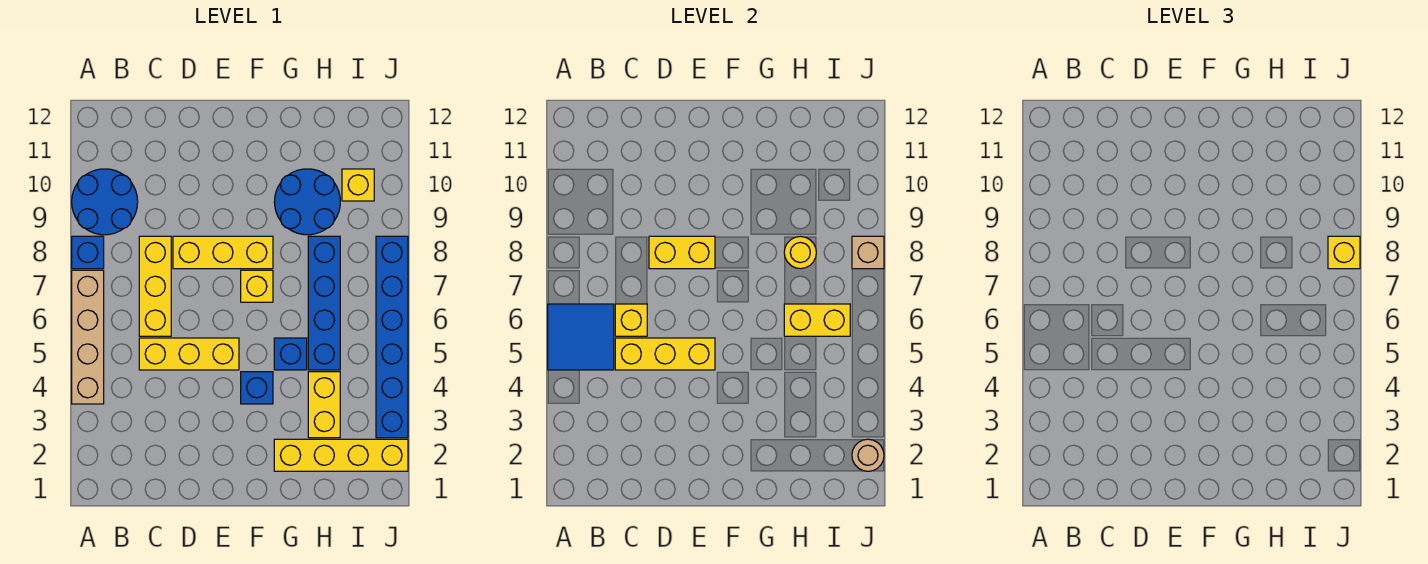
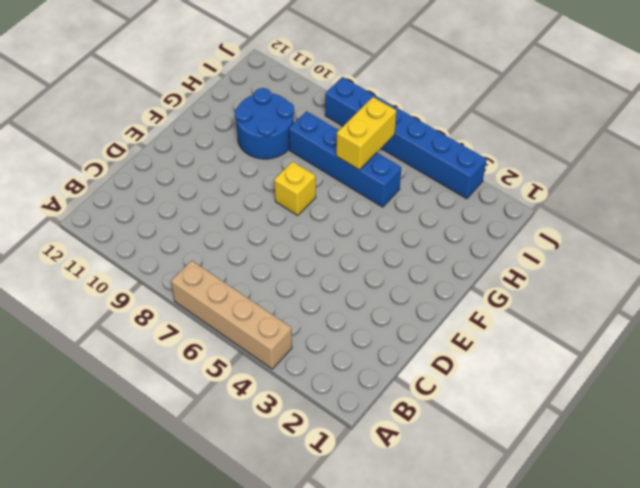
none -> blue 1x1 brick [72,236,104,269]
none -> blue 2x2 round brick [72,169,138,235]
none -> yellow 1x3 brick [139,338,239,370]

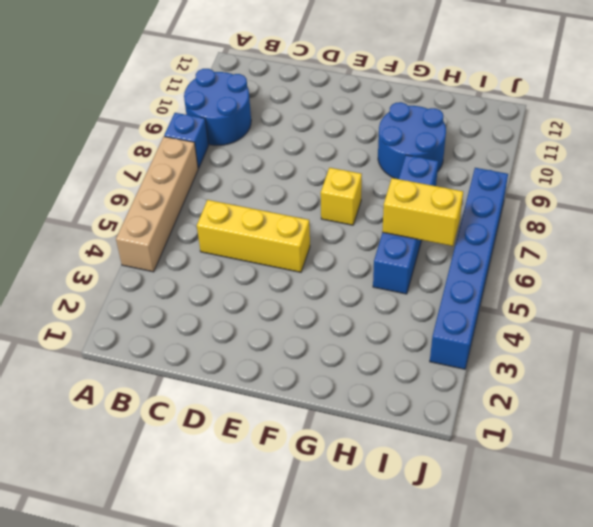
none -> yellow 1x3 brick [139,236,171,336]
none -> yellow 1x3 brick [173,236,273,269]
none -> blue 1x1 brick [241,372,273,404]

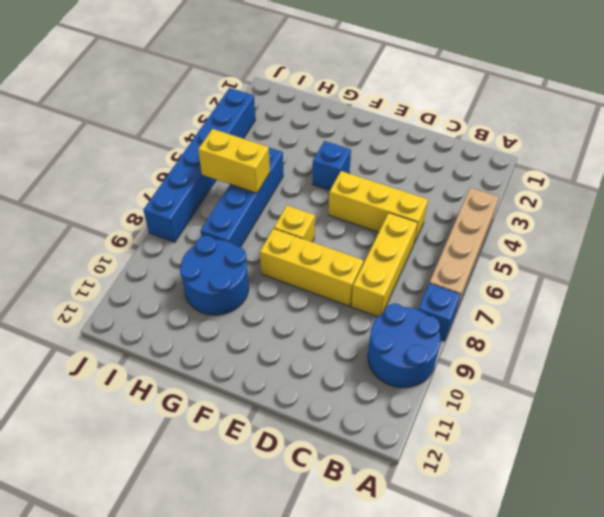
none -> yellow 1x4 brick [274,439,408,471]
none -> blue 1x1 brick [274,338,307,370]
none -> yellow 1x2 brick [308,372,340,438]

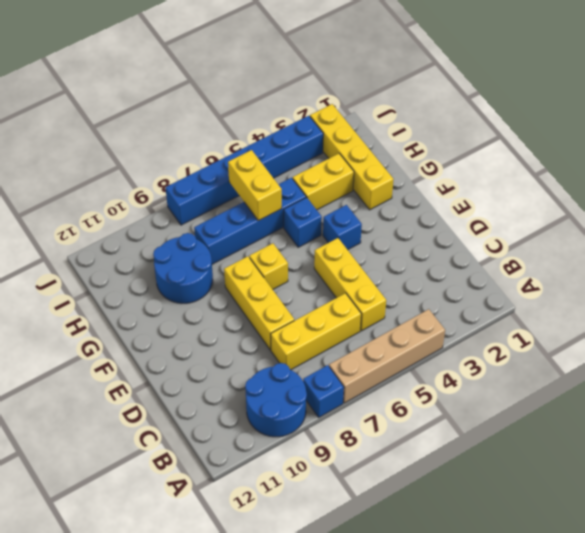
none -> yellow 1x1 brick [342,169,374,201]
none -> blue 2x2 tile [548,304,614,370]
none -> yellow 1x3 brick [615,338,715,370]

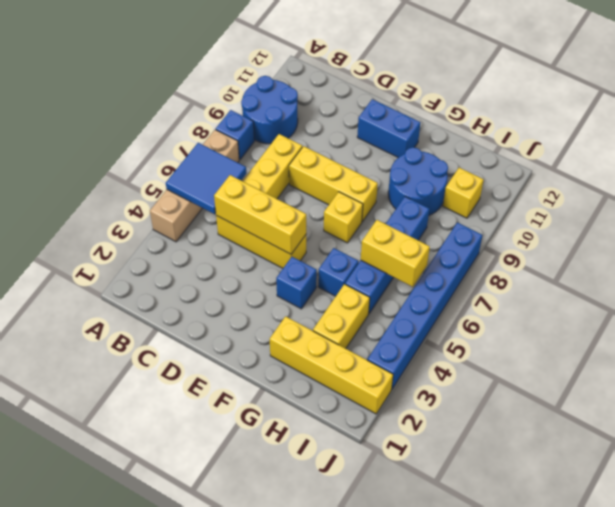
blue 1x2 brick [357,99,421,158] -> none
none -> yellow 1x1 brick [615,304,647,336]
none -> yellow 1x2 brick [649,236,715,269]
none -> yellow 1x1 round brick [784,236,816,269]

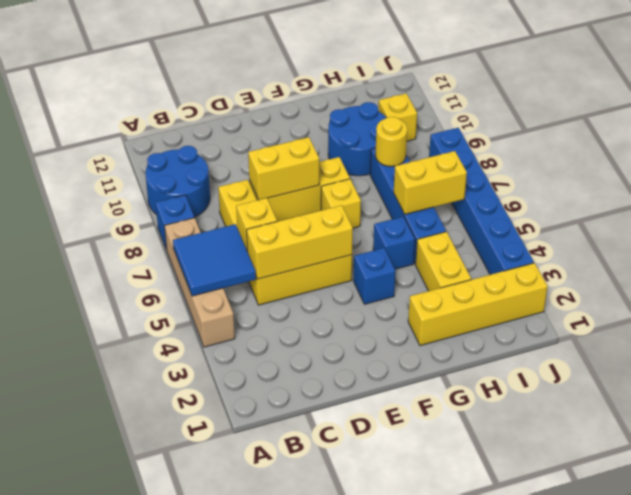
none -> tan 1x1 round brick [852,439,884,471]
none -> tan 1x1 brick [852,236,884,269]
none -> yellow 1x1 brick [1328,236,1360,269]

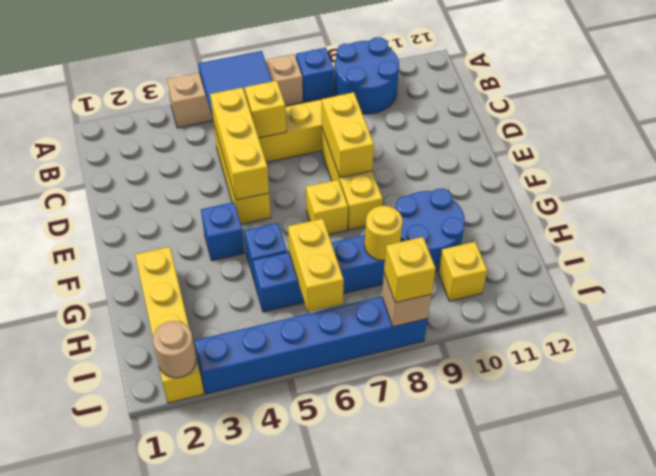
none -> yellow 1x2 brick [308,372,340,438]

